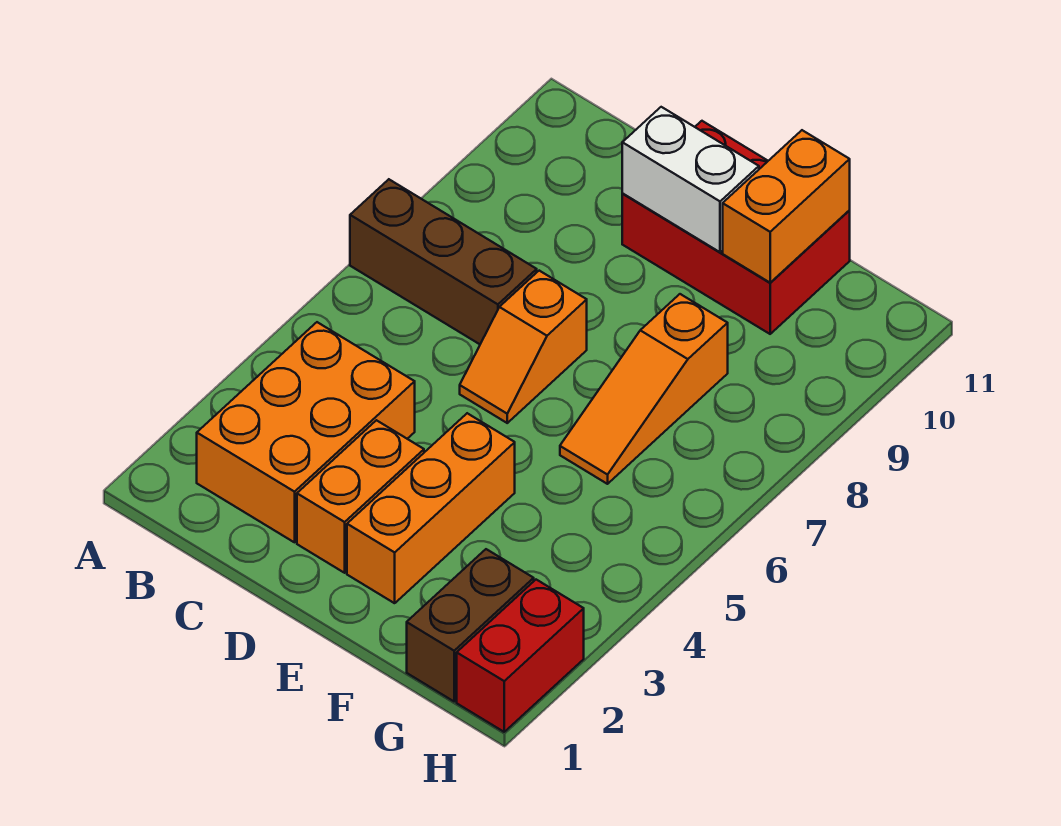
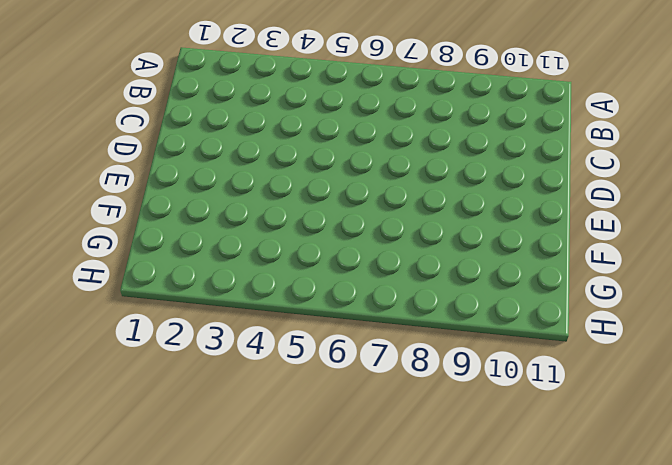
none -> brown 1x3 brick [350,179,537,344]
none -> orange 2x3 brick [197,322,415,542]

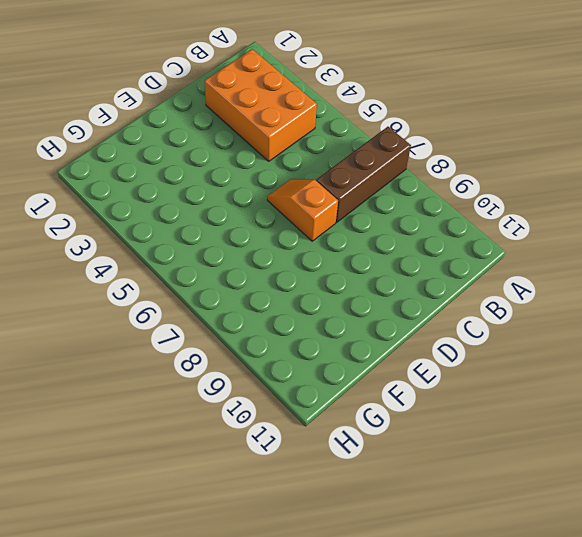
none -> orange 1x2 brick [297,420,424,573]
none -> red 2x3 brick [622,121,850,334]

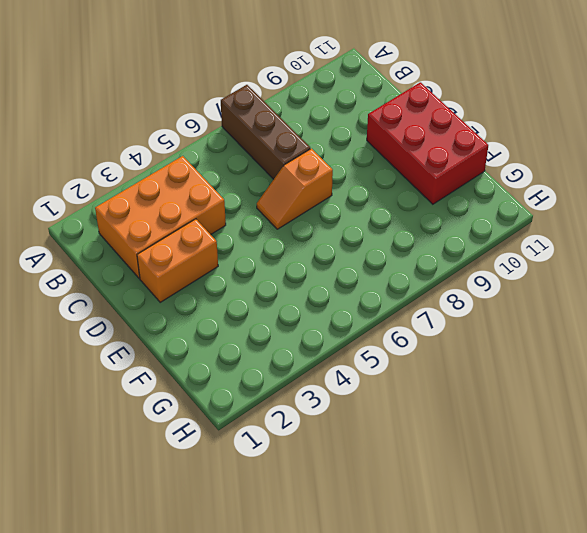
none -> orange 1x3 brick [347,413,515,603]
none -> orange 1x3 slope [560,294,728,484]

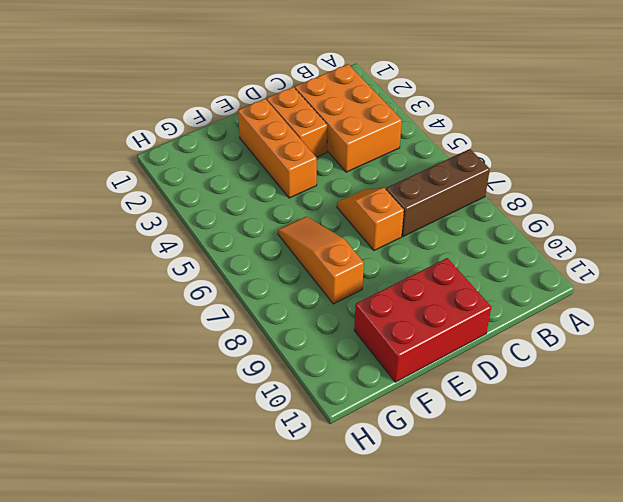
none -> brown 1x2 brick [407,549,534,701]
none -> red 1x2 brick [457,580,584,732]

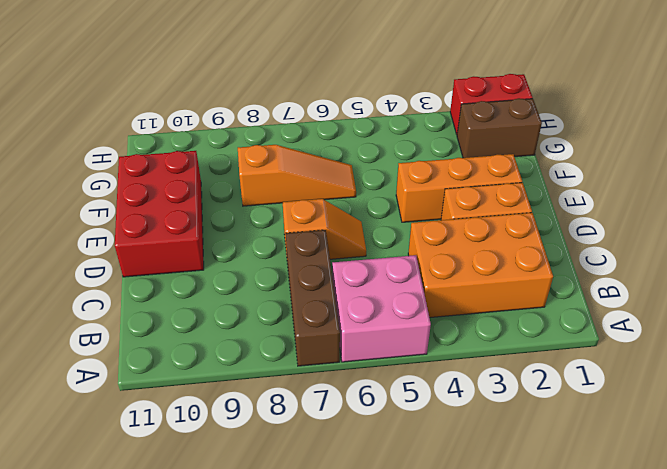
pink 2x2 brick [332,255,431,362] -> none
none -> white 1x2 brick [622,107,759,252]
none -> orange 1x2 brick [723,130,850,283]

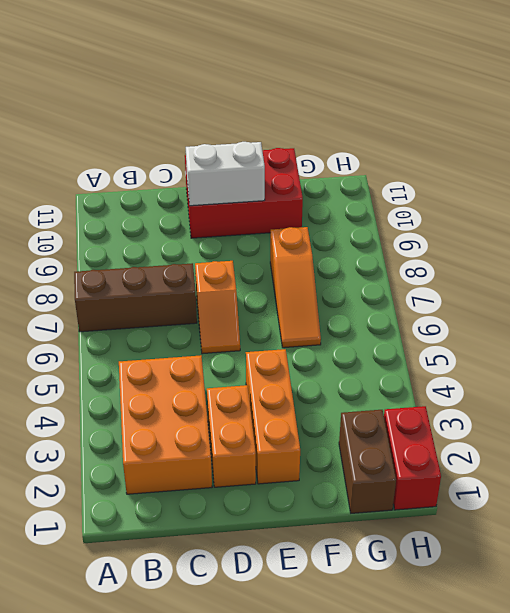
none -> orange 1x2 brick [723,130,850,283]

